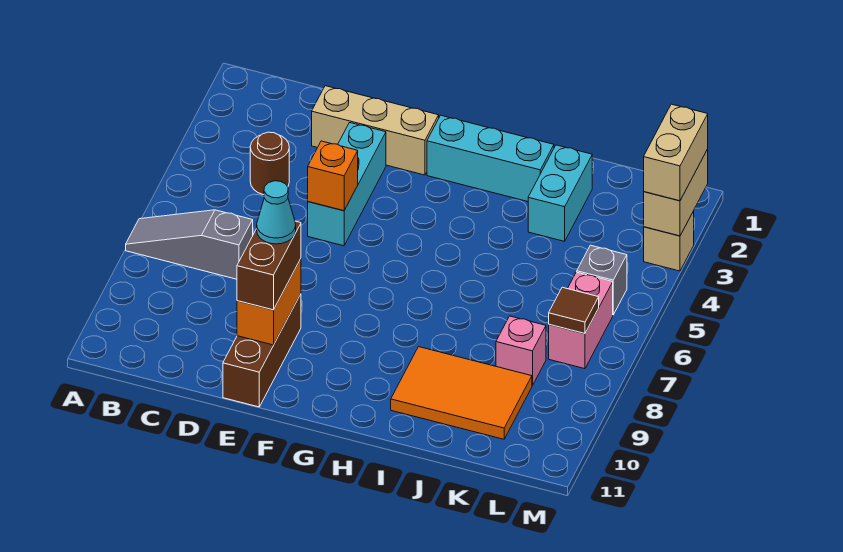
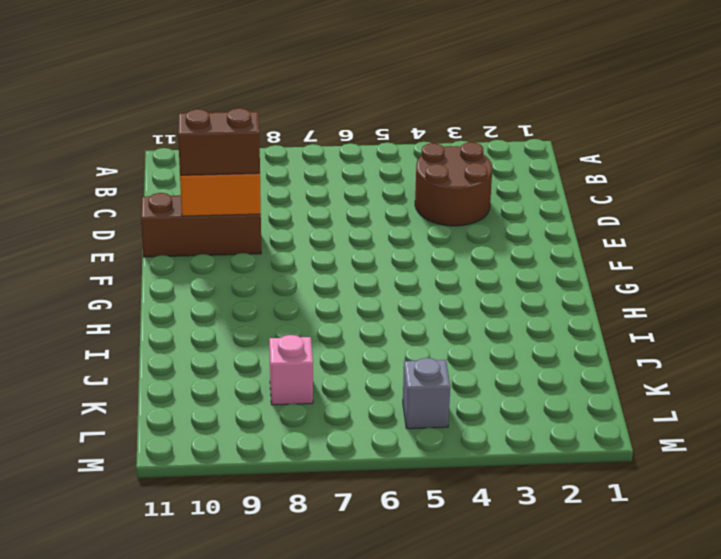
brown 2x2 round brick [415,142,492,226] -> brown 1x1 round brick [250,132,289,195]
none -> grey 1x3 slope [126,210,253,279]
none -> tan 1x3 brick [312,86,439,175]
none -> cyan 1x3 brick [308,123,386,246]

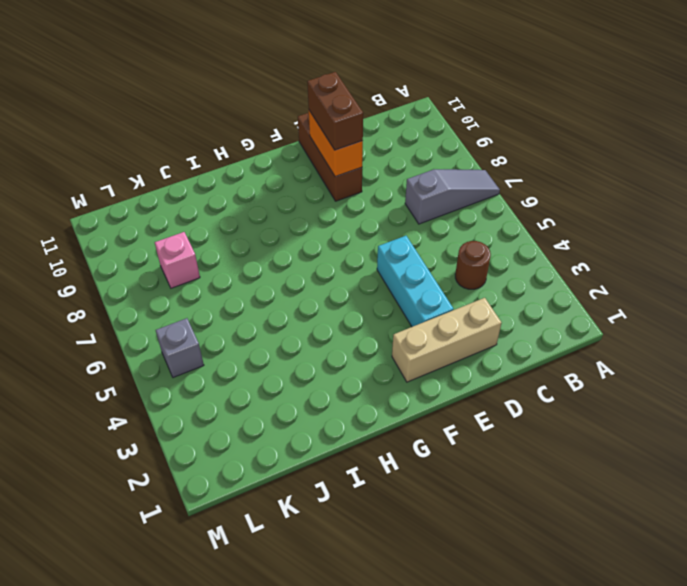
none -> cyan 1x3 brick [427,115,554,202]
none -> orange 2x3 tile [391,347,532,439]
none -> cyan 1x2 brick [528,145,592,241]

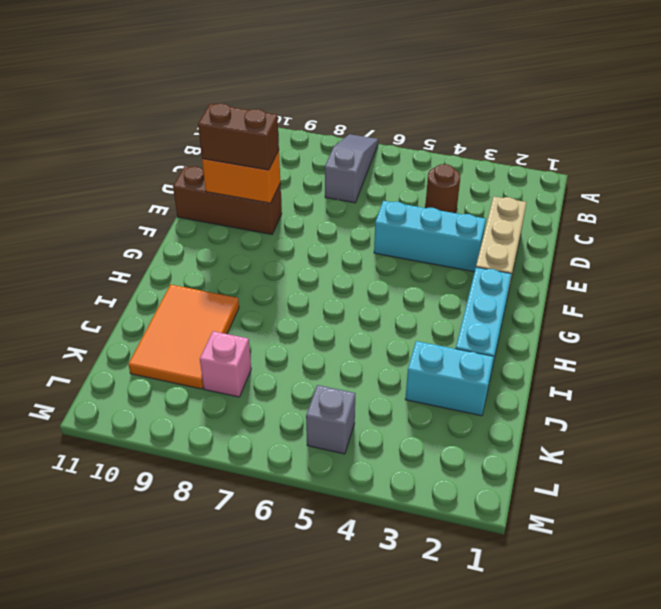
none -> pink 1x2 brick [549,272,613,369]
none -> tan 1x1 brick [644,211,694,271]
none -> orange 1x1 brick [308,141,358,211]

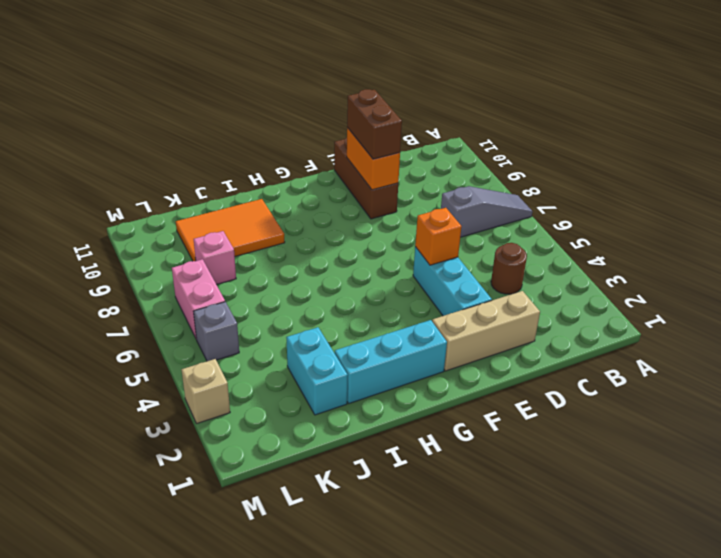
none -> brown 1x1 tile [549,287,599,334]
none -> tan 1x2 brick [644,149,708,236]
none -> tan 1x2 brick [644,104,708,201]

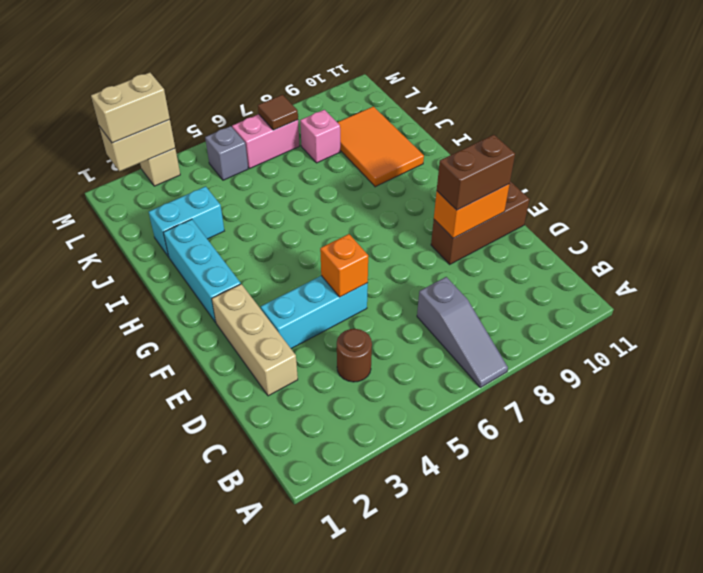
none -> cyan 1x1 cone [257,181,296,244]

